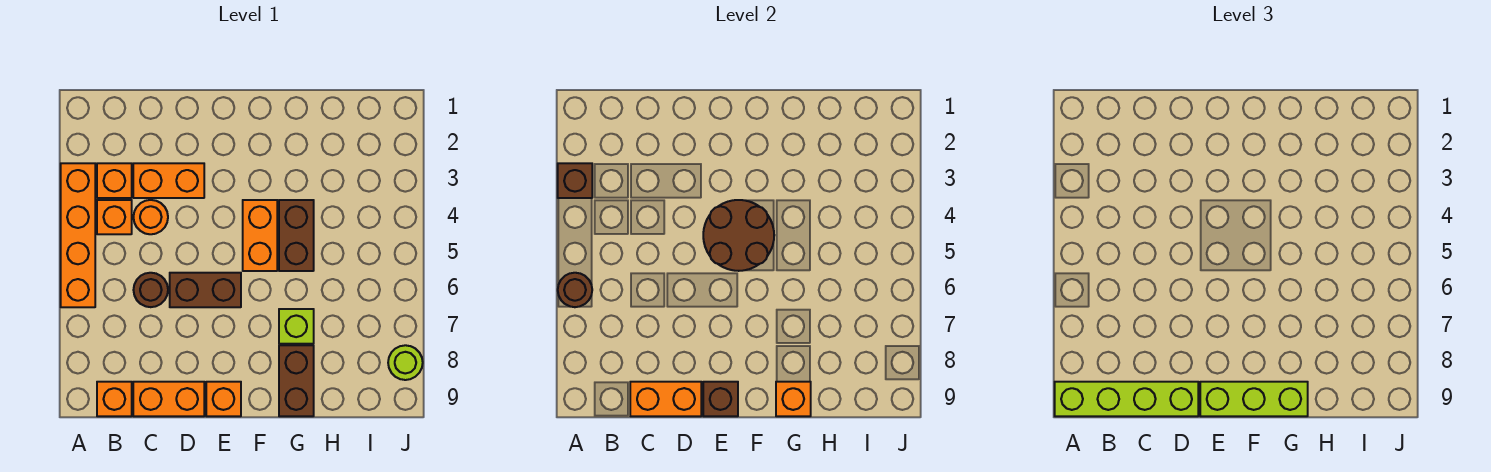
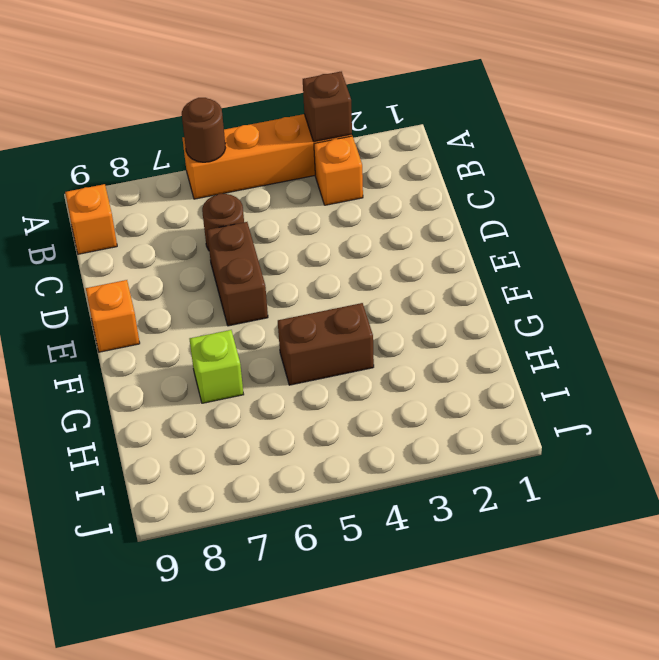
none -> orange 1x1 brick [97,200,132,234]
none -> orange 1x2 brick [133,163,204,198]
none -> orange 1x1 round brick [133,200,168,234]

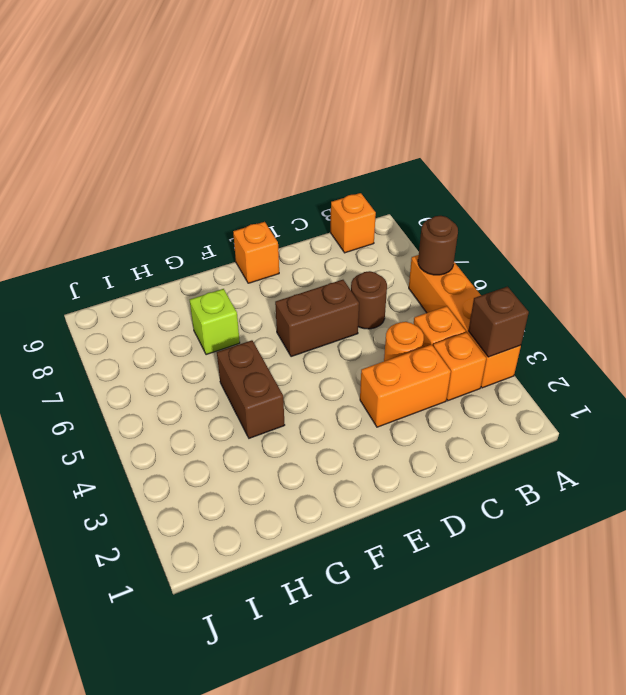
none -> orange 1x2 brick [133,382,204,416]
none -> orange 1x2 brick [243,200,277,271]
none -> brown 1x2 brick [279,345,314,416]

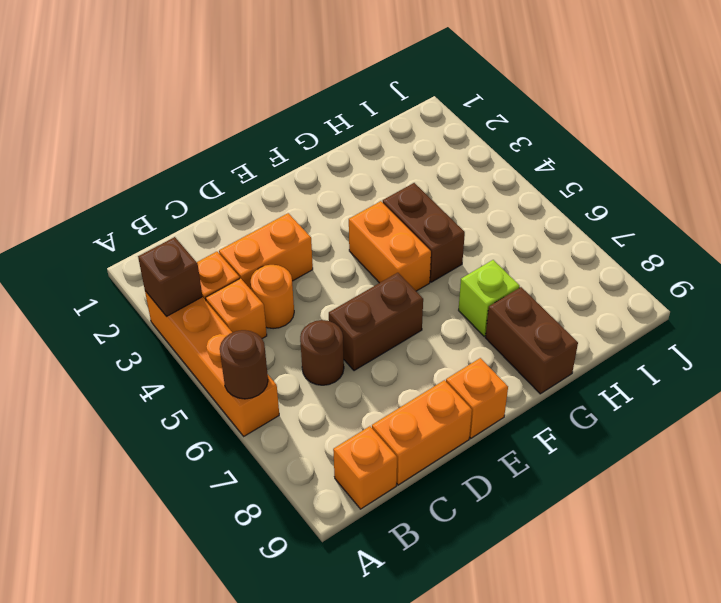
none -> lime 1x1 round brick [388,345,423,380]
none -> orange 1x2 brick [630,382,701,416]
none -> brown 2x2 round brick [703,200,774,271]

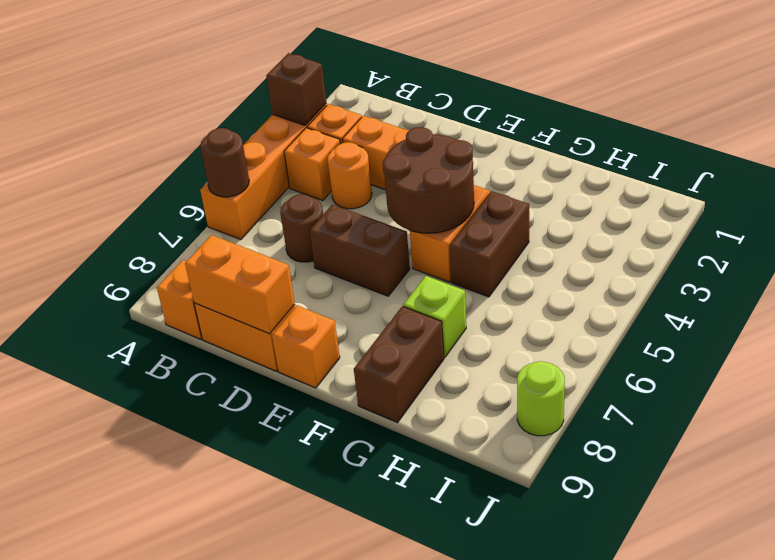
none -> brown 1x1 brick [703,382,738,416]
none -> orange 1x1 brick [776,382,811,416]
none -> lime 1x4 brick [1055,382,1198,416]

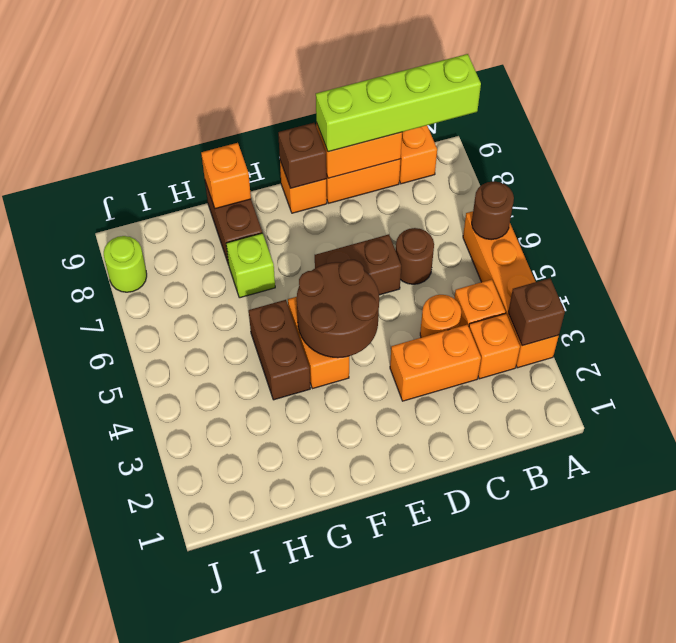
none -> lime 1x3 brick [1200,382,1308,416]

